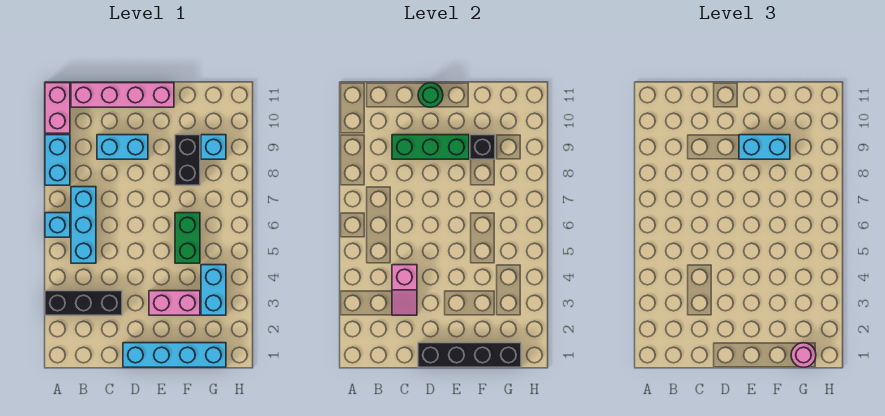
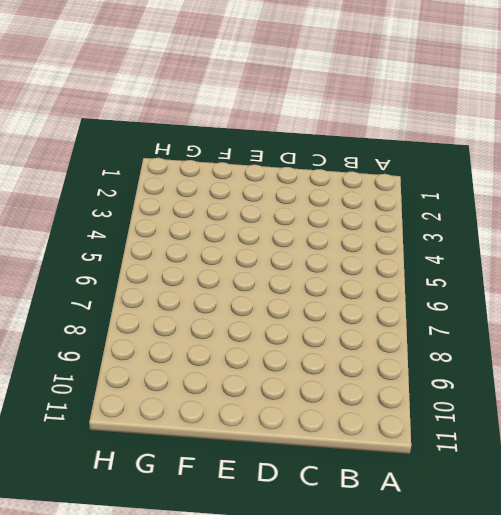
none -> black 1x3 brick [45,291,122,315]
none -> cyan 1x1 brick [45,213,70,237]
none -> cyan 1x2 brick [45,135,70,185]

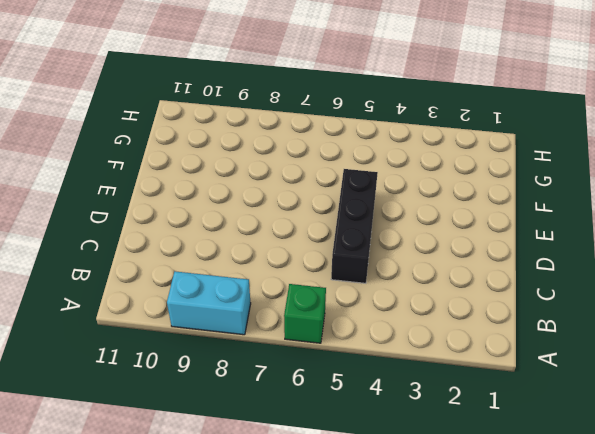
green 1x1 brick [284,284,326,343] -> cyan 1x1 brick [45,213,70,237]
black 1x3 brick [331,169,378,283] -> black 1x3 brick moved to [45,291,122,315]
none -> pink 1x2 brick [45,83,70,133]
none -> cyan 1x3 brick [71,187,96,263]
none -> pink 1x4 brick [71,83,174,107]

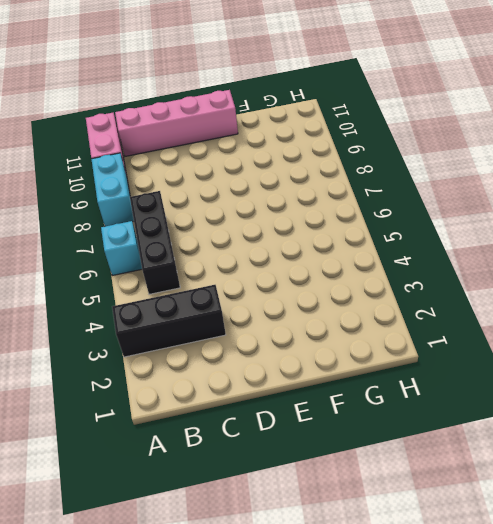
black 1x3 brick [130,191,180,294] -> cyan 1x3 brick [71,187,96,263]
none -> cyan 1x2 brick [97,135,148,159]
none -> cyan 1x4 brick [123,343,226,367]
none -> pink 1x2 brick [149,291,200,315]

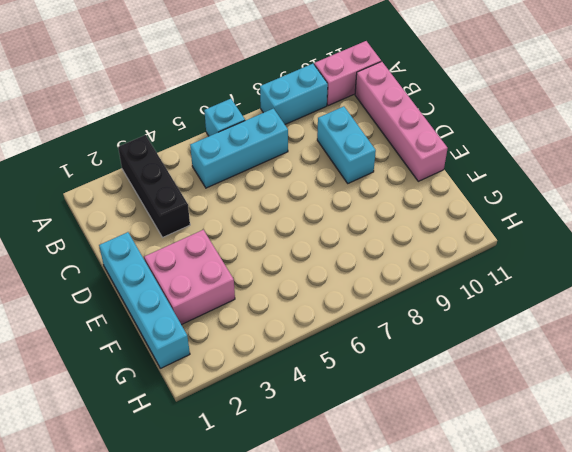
pink 2x2 brick [144,230,235,325] -> pink 1x2 brick [149,291,200,315]
none -> green 1x2 brick [175,213,200,263]
none -> black 1x2 brick [175,135,200,185]
none -> cyan 1x2 brick [201,265,226,315]

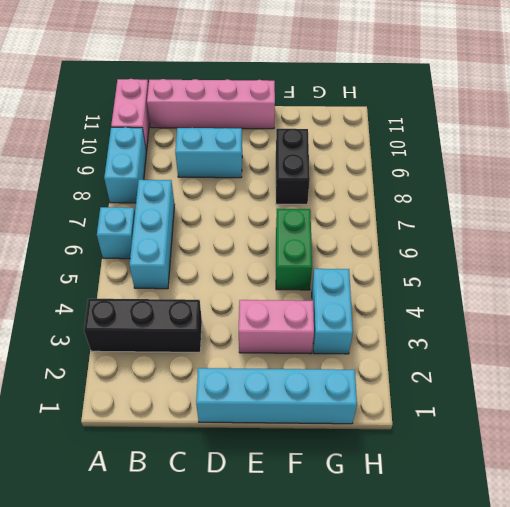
none -> cyan 1x1 brick [201,135,226,159]
none -> pink 1x2 slope [392,265,417,315]
none -> green 1x3 brick [392,135,469,159]

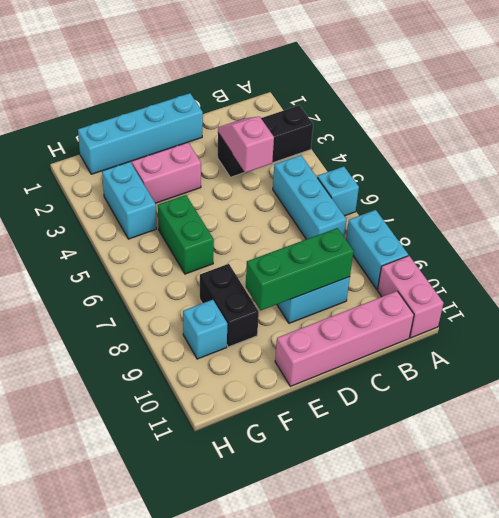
none -> black 1x4 brick [418,343,521,367]
none -> green 1x1 round brick [418,83,443,107]
none -> black 1x1 brick [470,135,495,159]

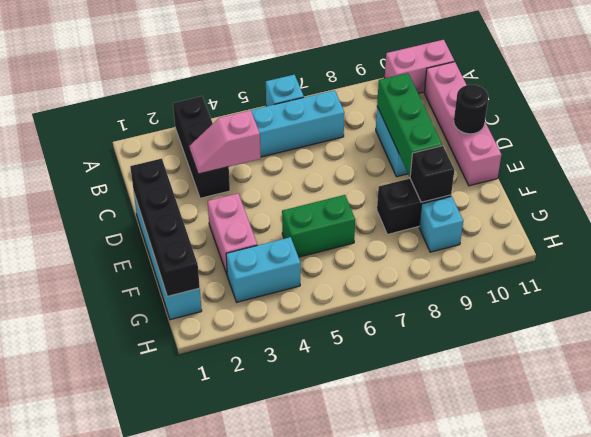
black 1x1 round brick [454,85,488,134] -> green 1x1 round brick [418,83,443,107]
none -> cyan 1x2 brick [45,135,70,185]
none -> cyan 1x2 brick [739,135,790,159]
none -> pink 1x1 round brick [791,343,816,367]

